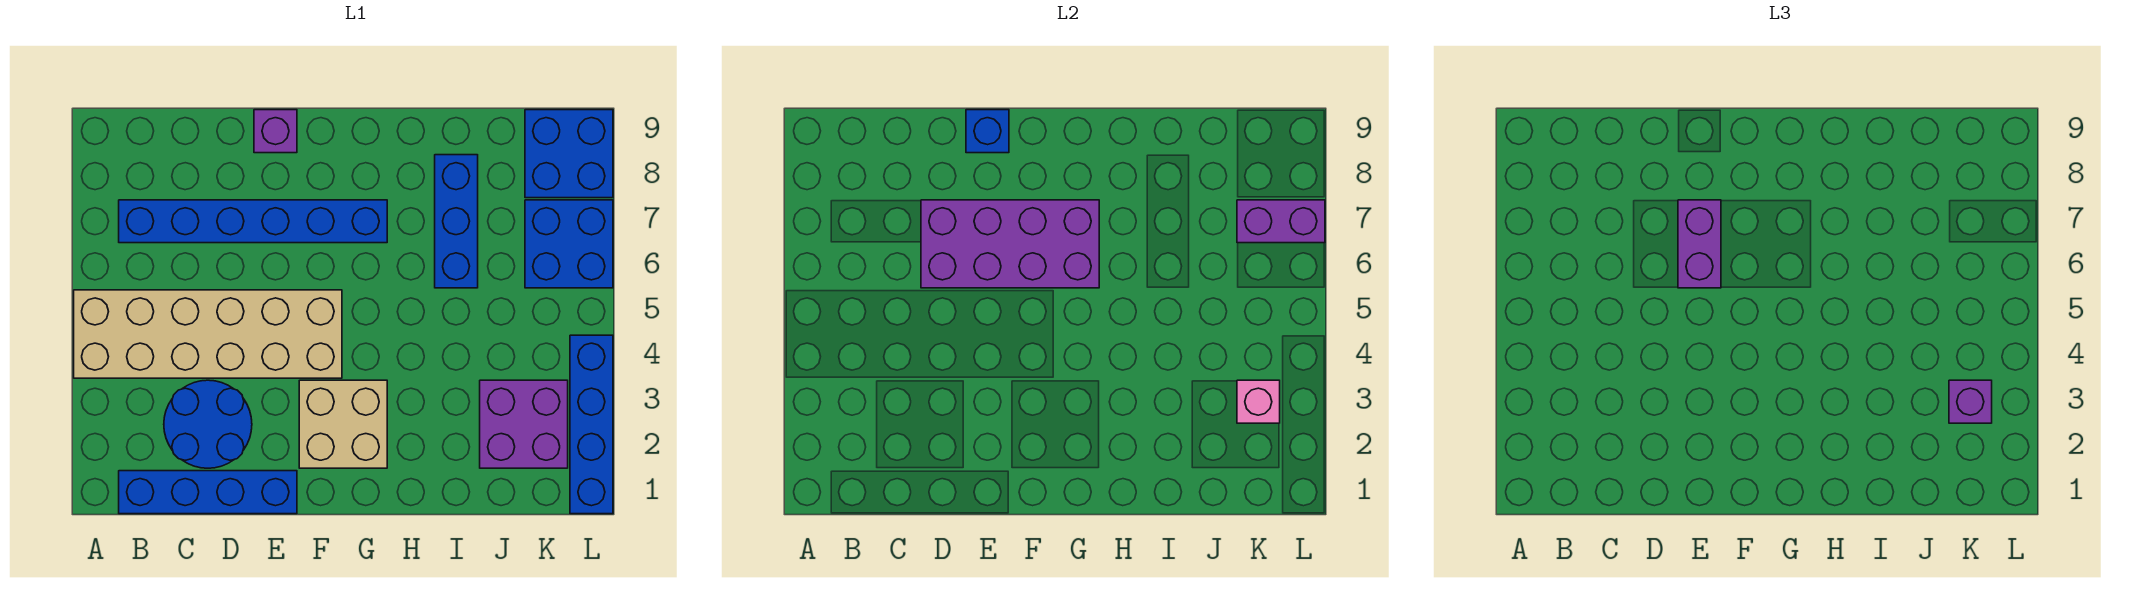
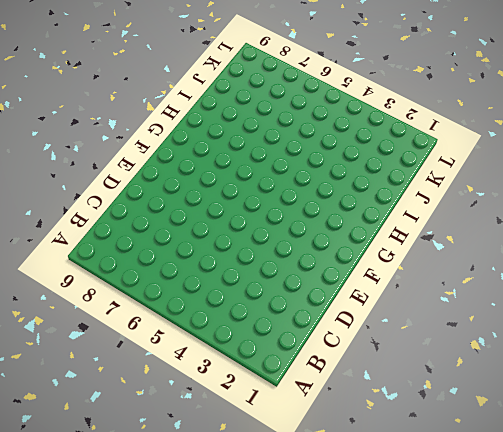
none -> tan 2x6 brick [74,290,342,378]
none -> blue 1x4 brick [119,471,297,514]
none -> blue 1x6 brick [119,200,387,243]

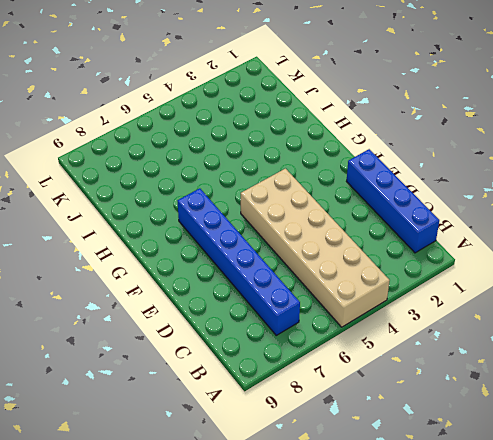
none -> blue 2x2 round brick [164,380,252,468]
none -> purple 1x1 brick [254,110,297,153]
none -> tan 2x2 brick [299,380,387,468]

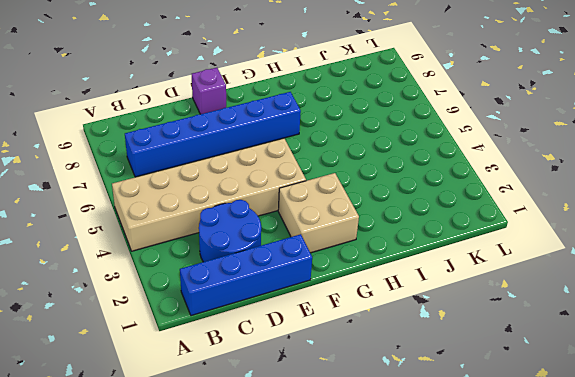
none -> blue 1x3 brick [435,155,478,288]
none -> purple 2x2 brick [480,380,568,468]
none -> blue 2x2 brick [525,200,613,288]

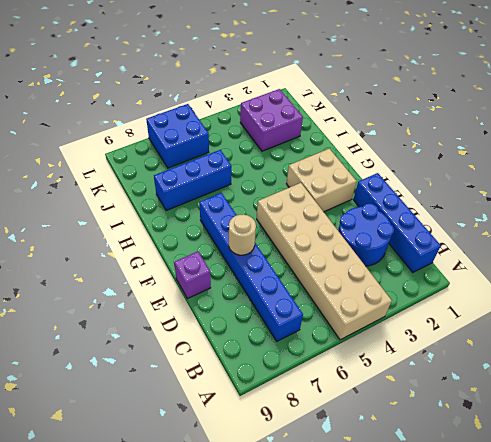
tan 1x1 round brick [229,215,256,255] -> purple 2x4 brick [921,200,1099,288]
none -> blue 2x2 brick [525,110,613,198]
none -> blue 1x4 brick [570,335,613,514]
none -> blue 1x1 brick [966,110,1009,153]

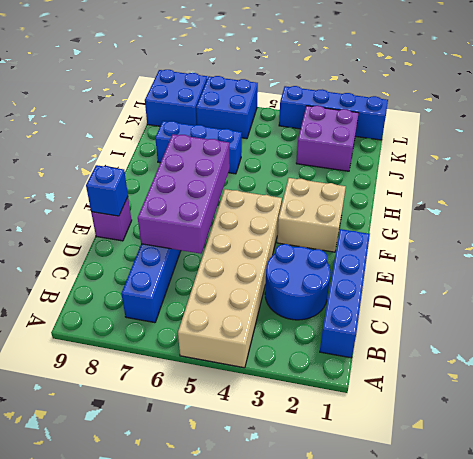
none -> pink 1x1 brick [1237,380,1280,423]
none -> purple 1x2 brick [1237,200,1325,243]
none -> purple 1x2 brick [1678,200,1721,288]

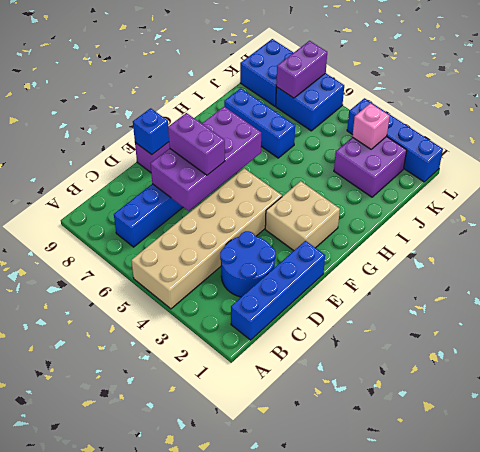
none -> purple 1x1 brick [1949,380,1992,423]

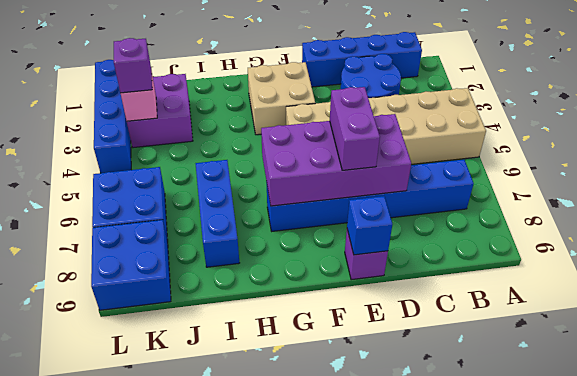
none -> purple 1x2 brick [1237,200,1325,243]

